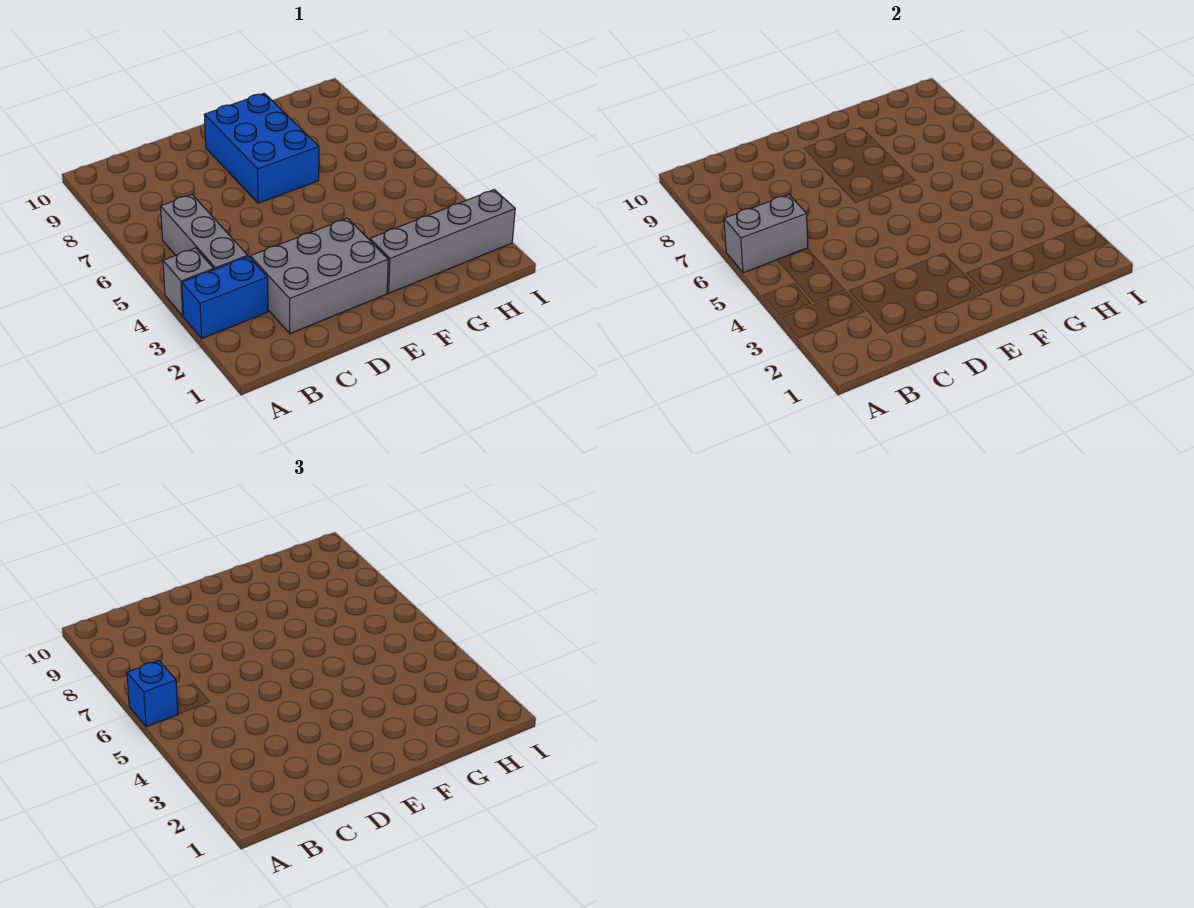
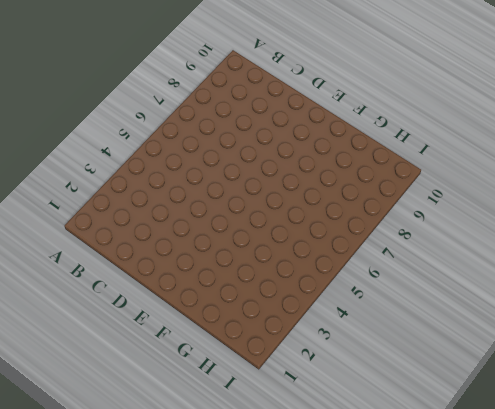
none -> blue 1x2 brick [182,256,268,338]
none -> grey 1x1 brick [163,248,214,316]

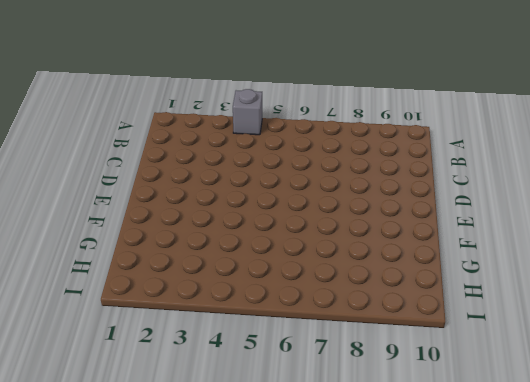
none -> blue 1x2 brick [182,256,268,338]
none -> grey 1x3 brick [161,195,248,270]

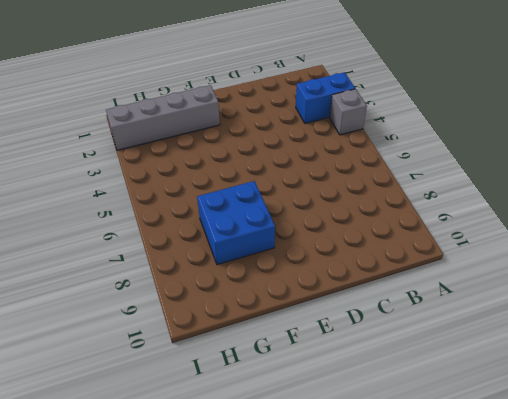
blue 2x2 brick [197,181,275,265] -> blue 2x3 brick [204,93,319,203]
none -> grey 1x3 brick [161,195,248,270]
none -> grey 2x3 brick [250,218,388,334]

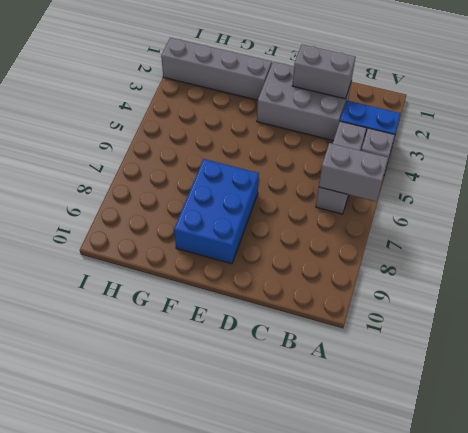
grey 1x2 brick [292,44,355,99] -> none
none -> blue 1x1 brick [127,661,178,727]

